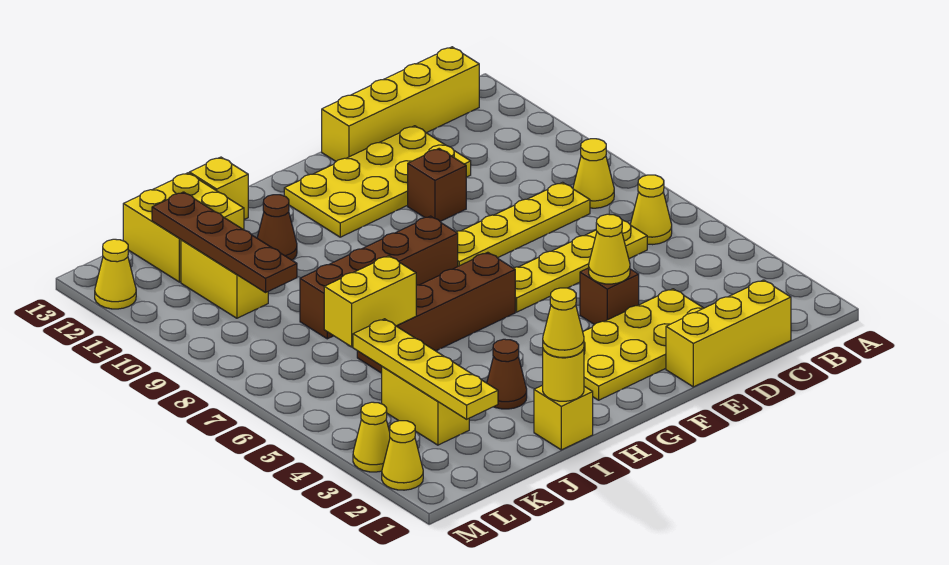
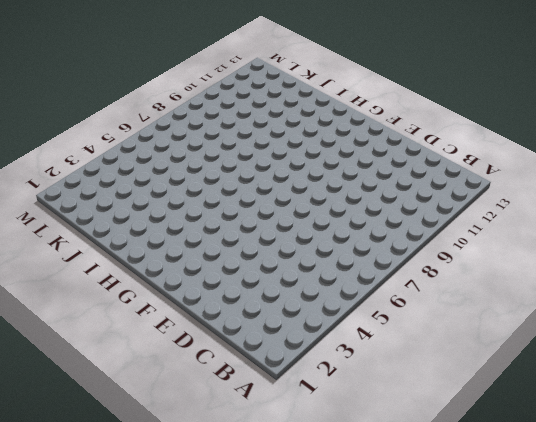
none -> yellow 1x1 cone [631,175,672,245]
none -> yellow 1x1 cone [573,139,614,208]
none -> yellow 1x4 brick [322,47,479,161]

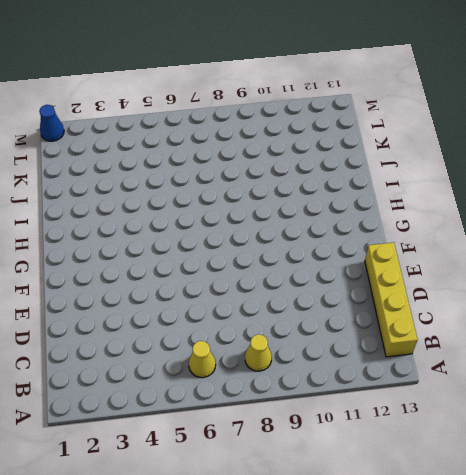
blue 1x1 cone [39,105,64,141] -> none
none -> yellow 1x3 brick [666,280,791,387]
none -> yellow 1x4 plate [514,220,647,312]
none -> yellow 1x4 plate [457,182,590,266]

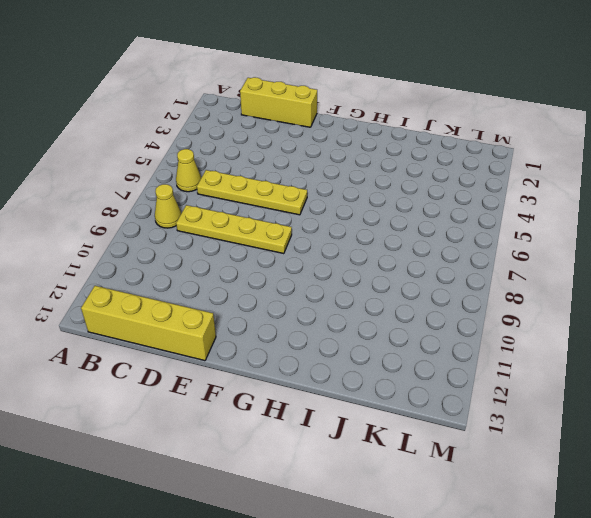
none -> yellow 2x4 plate [583,289,703,400]
none -> yellow 2x4 plate [284,126,471,237]
none -> brown 1x1 brick [580,268,639,325]

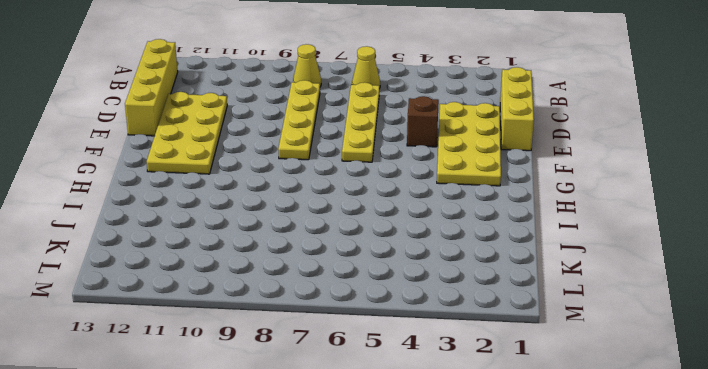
none -> brown 1x1 brick [408,149,466,221]
none -> brown 1x4 brick [357,252,515,373]
none -> brown 1x4 brick [300,216,458,339]

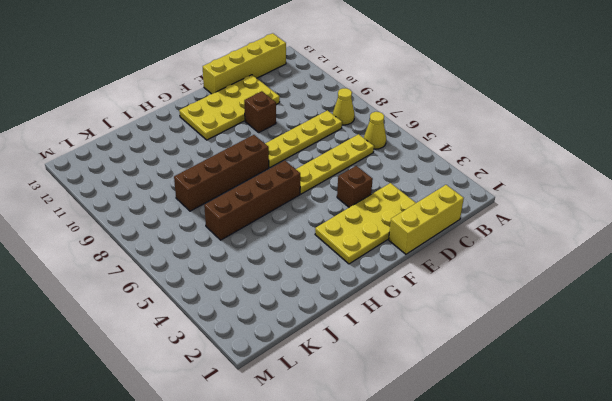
none -> yellow 1x1 brick [534,385,593,450]
none -> brown 1x1 cone [487,339,527,409]
none -> brown 1x1 cone [257,195,297,260]

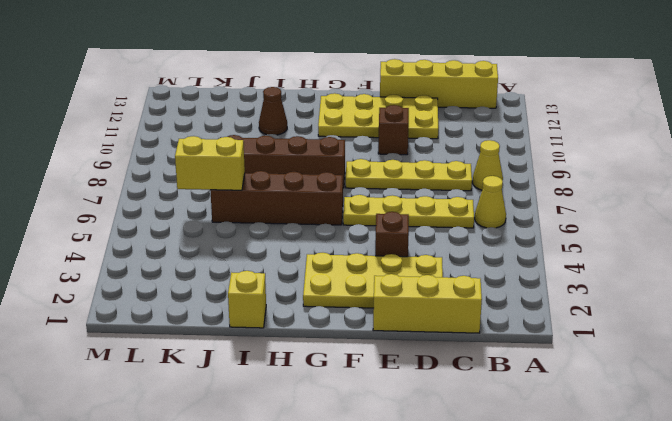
none -> brown 1x1 cone [487,339,527,409]
none -> yellow 1x1 brick [189,157,248,219]
none -> yellow 2x2 brick [123,173,244,282]

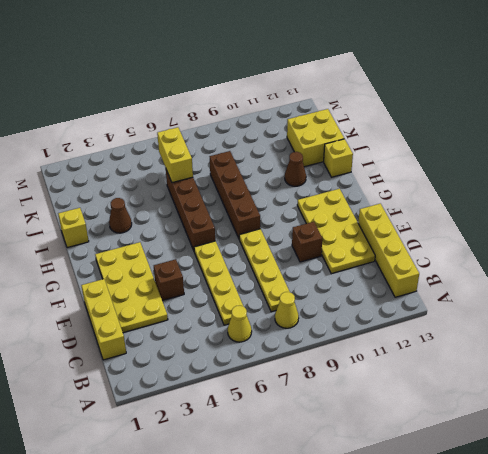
none -> yellow 1x2 brick [382,367,469,445]
none -> yellow 1x2 brick [181,240,268,318]
none -> yellow 1x1 cone [382,421,423,490]

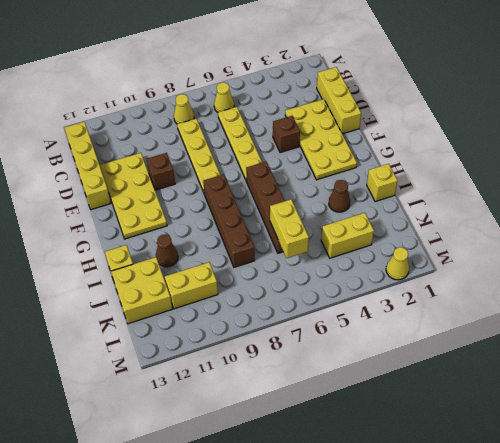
none -> yellow 1x1 cone [353,402,390,472]
none -> yellow 1x1 cone [95,239,136,309]
none -> yellow 1x1 cone [589,214,630,284]

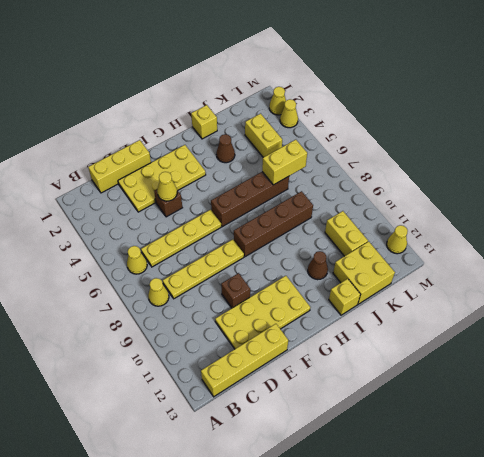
none -> yellow 1x1 round brick [543,349,584,401]
none -> yellow 1x4 plate [353,319,498,419]
none -> brown 1x4 plate [152,192,297,292]

